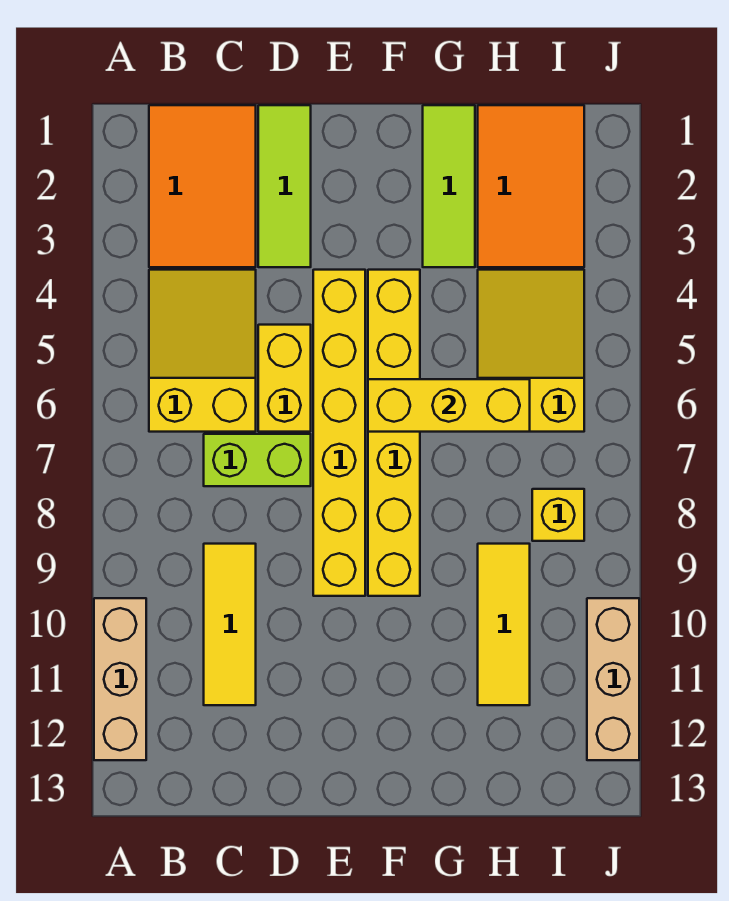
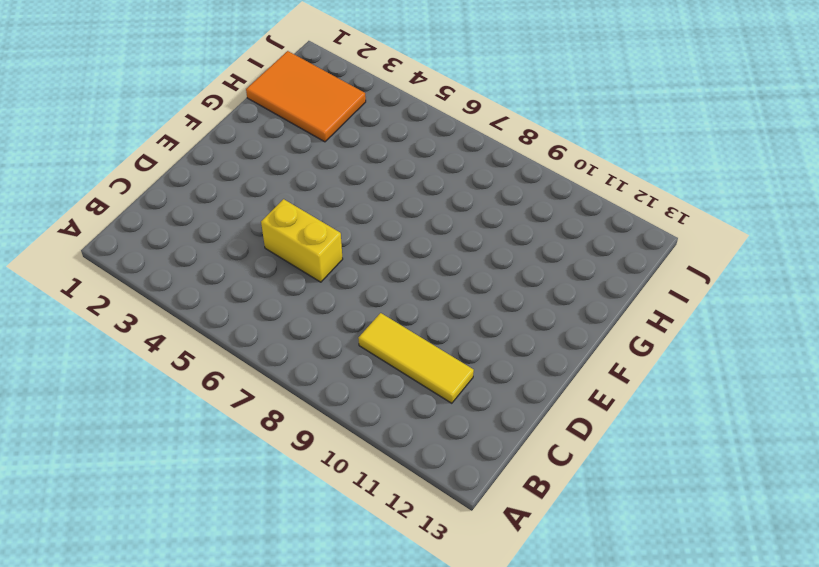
none -> tan 1x3 brick [94,598,146,760]
none -> orange 2x3 tile [149,105,256,267]
none -> yellow 2x3 slope [149,270,256,432]

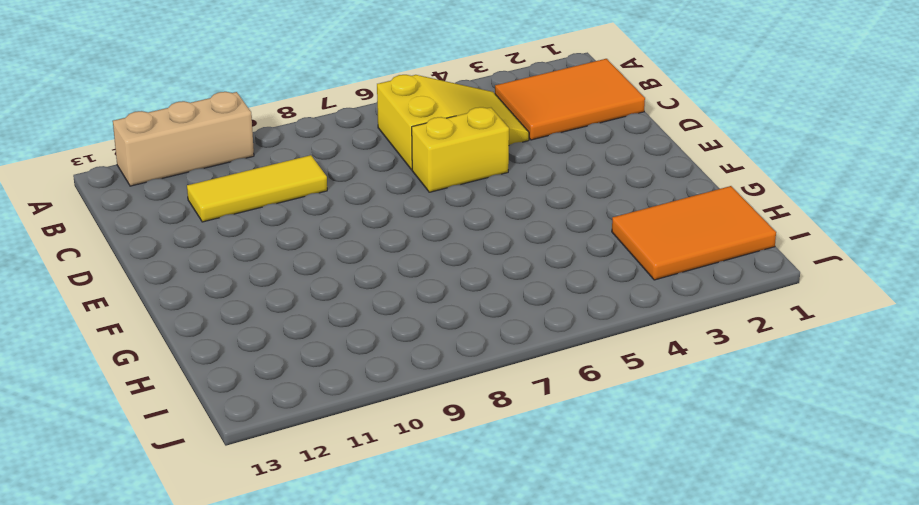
none -> lime 1x2 brick [204,434,311,486]
none -> lime 1x3 tile [258,105,311,267]
none -> yellow 1x6 brick [313,270,365,596]

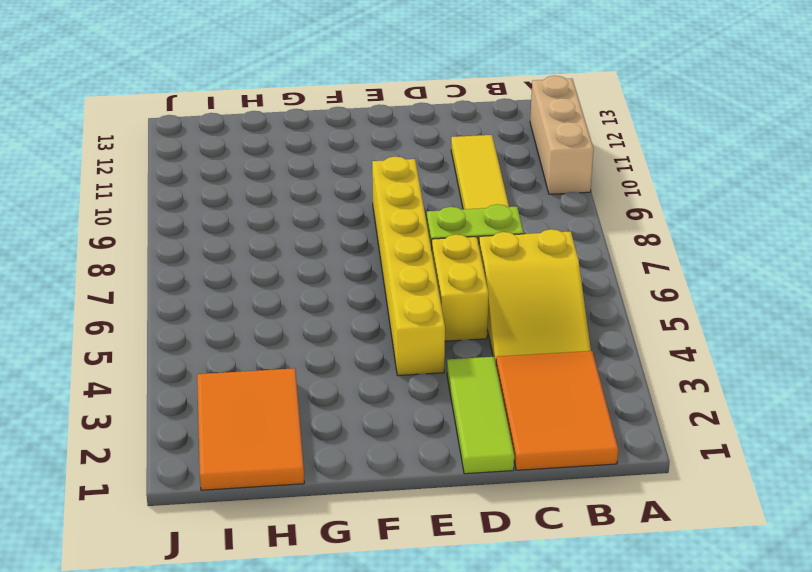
none -> yellow 1x6 brick [368,270,420,596]
none -> lime 1x3 tile [423,105,475,267]
none -> yellow 2x3 slope [478,270,584,432]

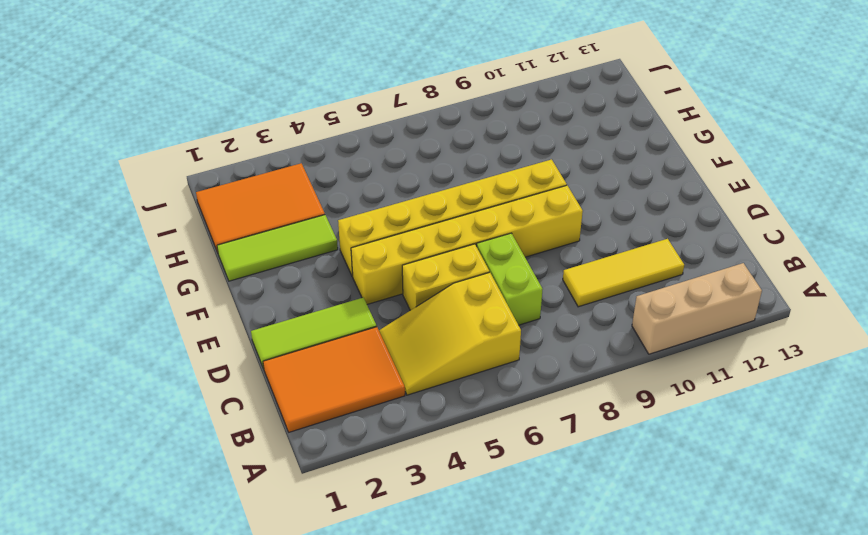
none -> yellow 2x3 slope [478,270,584,432]
none -> yellow 1x3 tile [478,544,530,705]
none -> yellow 1x1 brick [532,489,584,541]

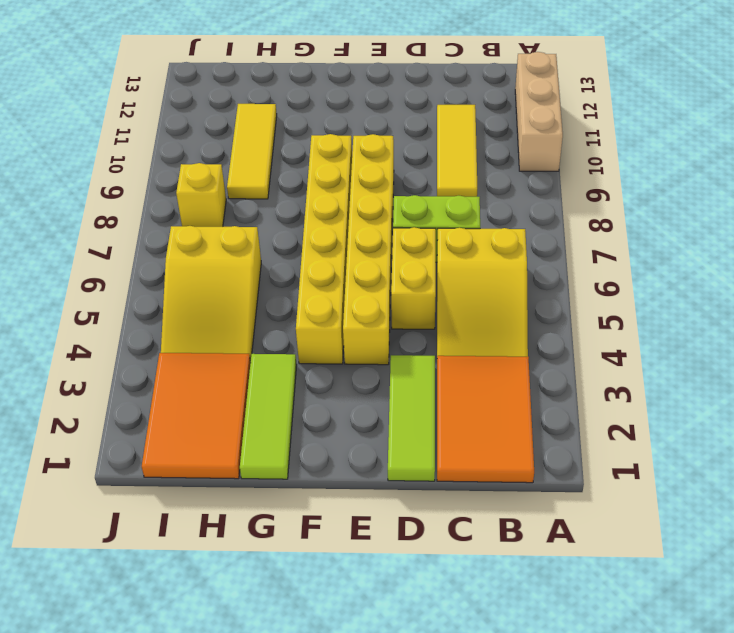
none -> tan 1x3 brick [587,598,639,760]
none -> yellow 1x3 brick [368,379,530,432]

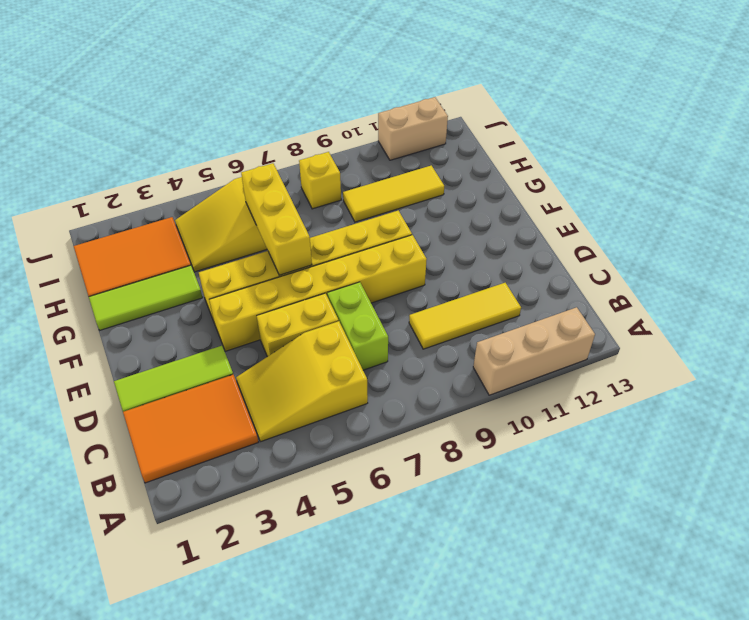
tan 1x2 brick [378,97,448,160] -> tan 1x3 brick [587,598,639,760]

